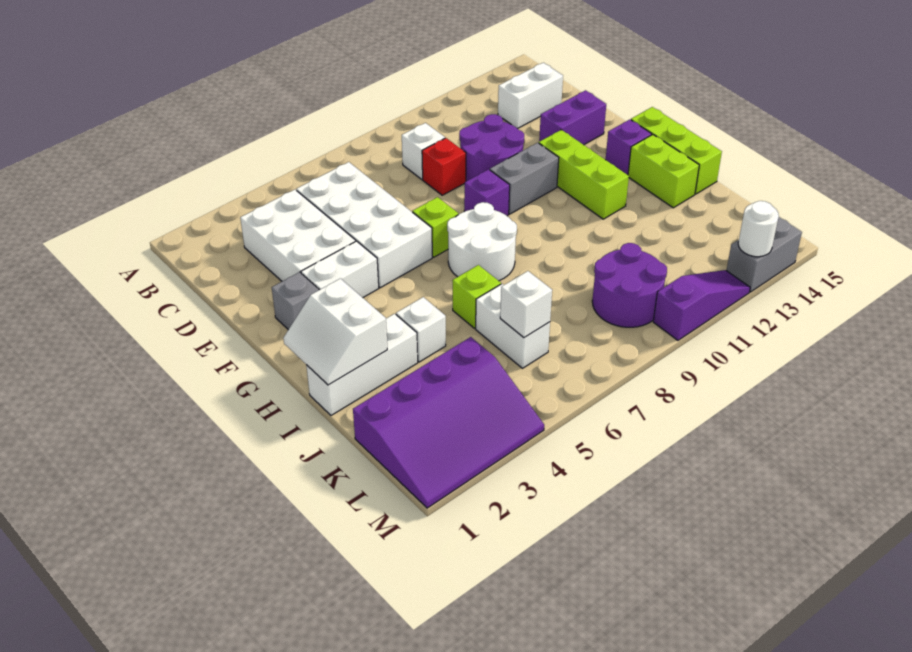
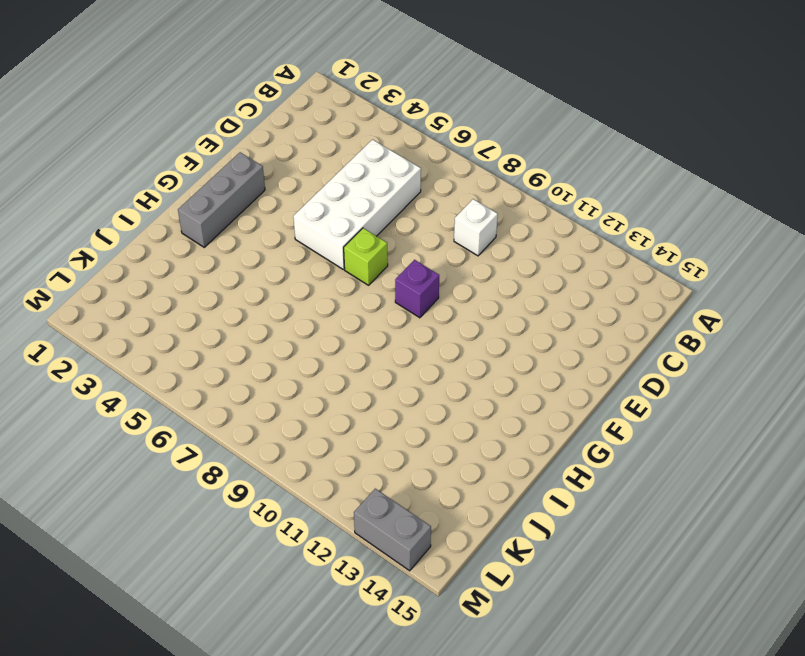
grey 1x3 brick [178,152,265,247] -> grey 1x1 brick [272,272,319,330]
none -> white 2x3 brick [240,190,356,281]
none -> white 1x2 brick [498,63,563,129]
none -> red 1x1 brick [422,138,466,195]

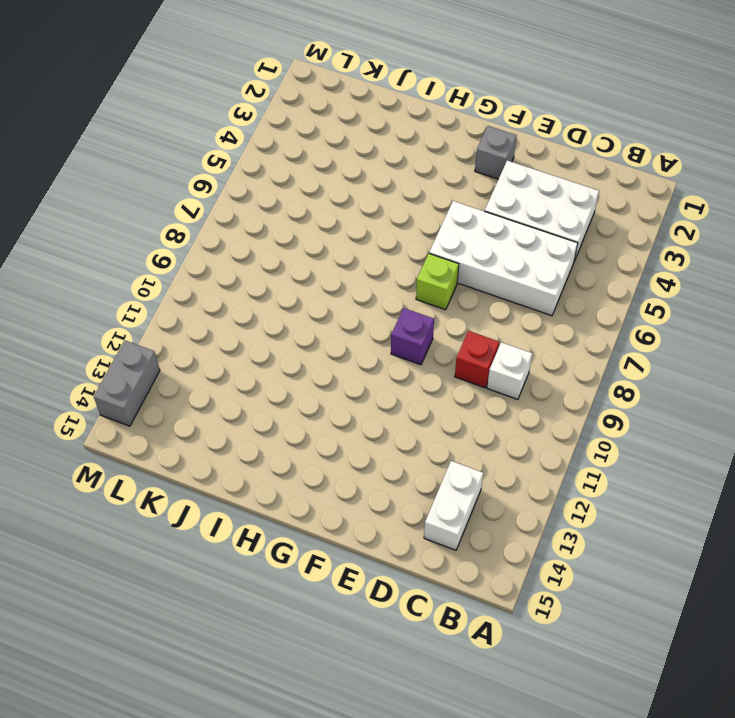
none -> purple 2x2 round brick [459,114,524,181]
none -> purple 1x2 brick [539,90,606,145]
none -> white 1x2 brick [301,241,379,298]

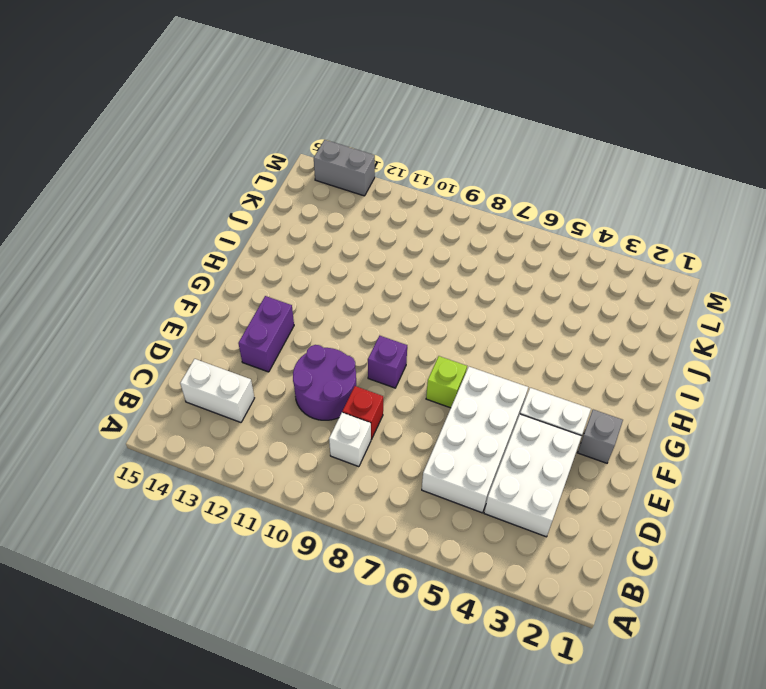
purple 1x2 brick [238,296,294,372] -> purple 1x2 brick turned to [539,90,606,145]
none -> grey 1x2 brick [490,143,559,214]
none -> lime 1x3 brick [539,130,629,219]
none -> white 2x2 round brick [447,202,517,281]

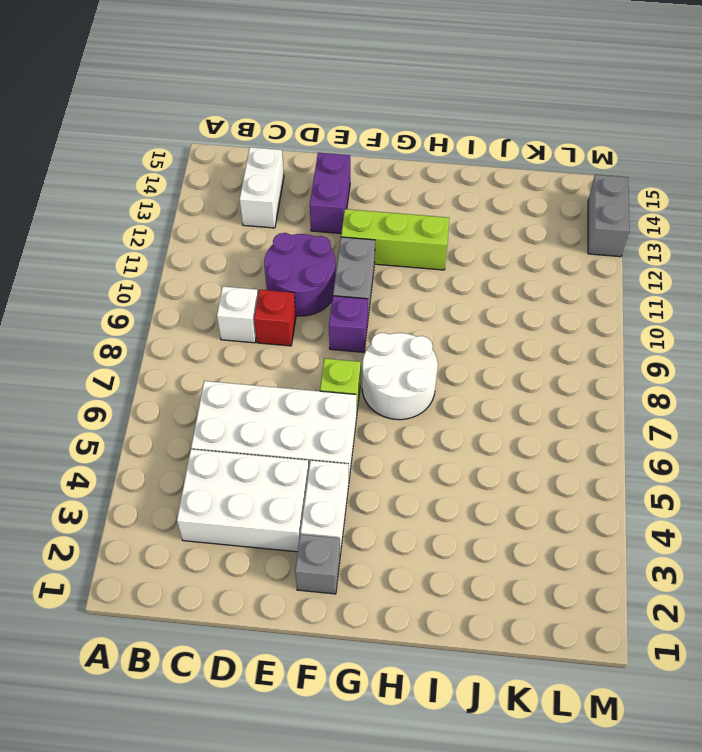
none -> purple 1x1 brick [606,120,652,175]
none -> lime 1x3 brick [631,107,722,194]
none -> lime 1x2 brick [628,135,699,208]

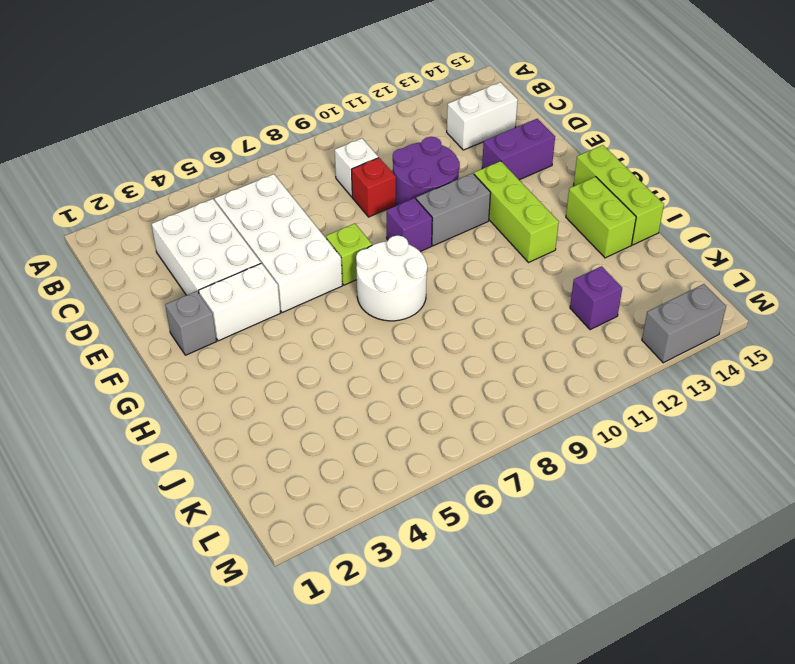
purple 1x1 brick [570,266,622,330] -> purple 1x1 brick moved to [606,120,652,175]
none -> white 1x3 brick [306,314,418,415]
none -> white 1x1 brick [396,297,446,362]
none -> lime 1x1 brick [452,265,501,328]

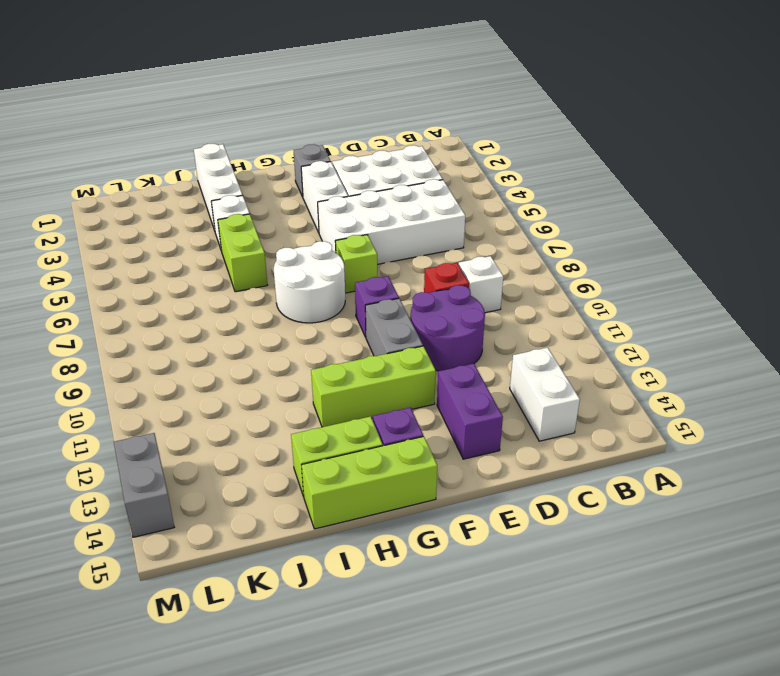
lime 1x2 brick [218,214,267,292] -> lime 1x1 brick [452,265,501,328]
none -> white 1x2 brick [476,284,550,368]
none -> purple 3x4 slope [353,337,544,508]
none -> purple 2x2 round brick [592,243,667,327]

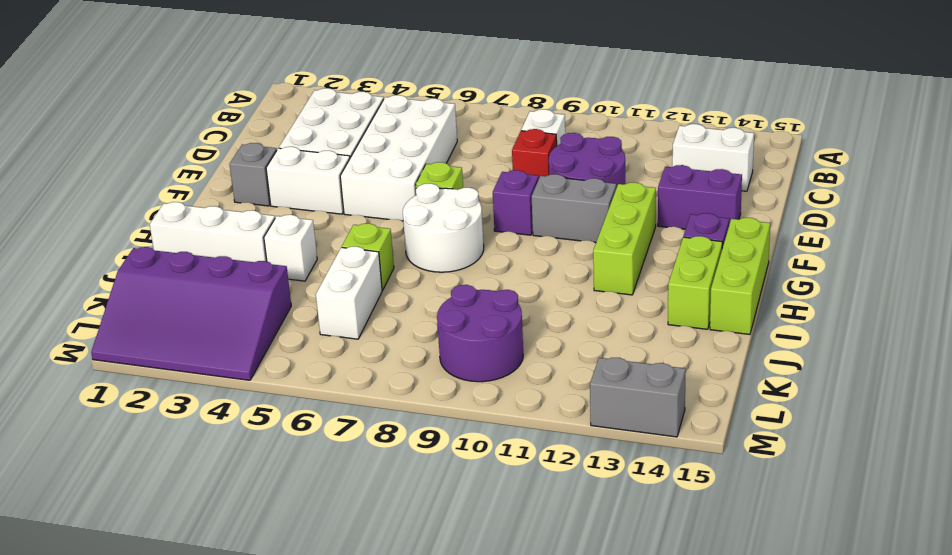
none -> purple 1x3 slope [653,270,750,340]
none -> white 2x2 slope [283,278,387,385]
none -> white 1x1 brick [500,271,552,338]

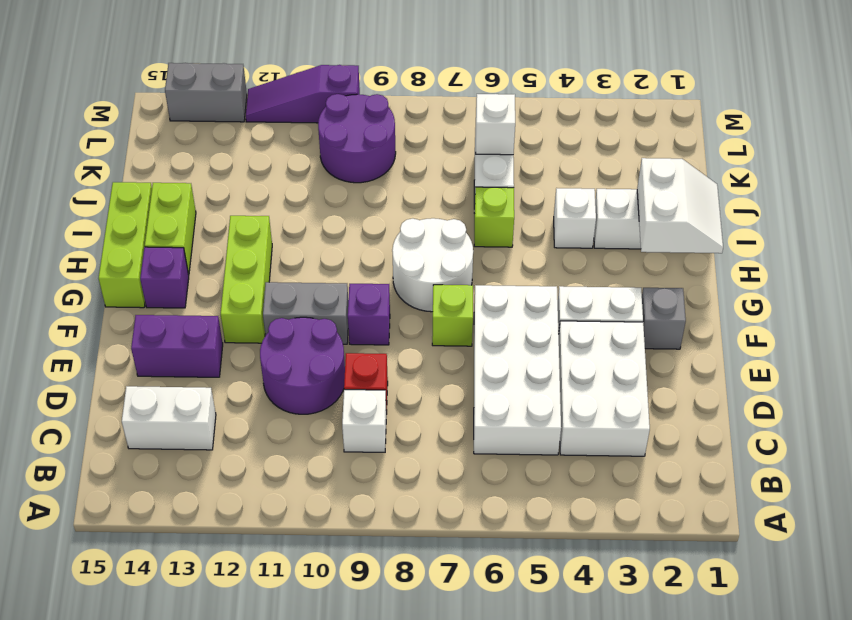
none -> purple 3x4 slope [353,337,544,508]
none -> white 1x1 round brick [738,201,779,257]

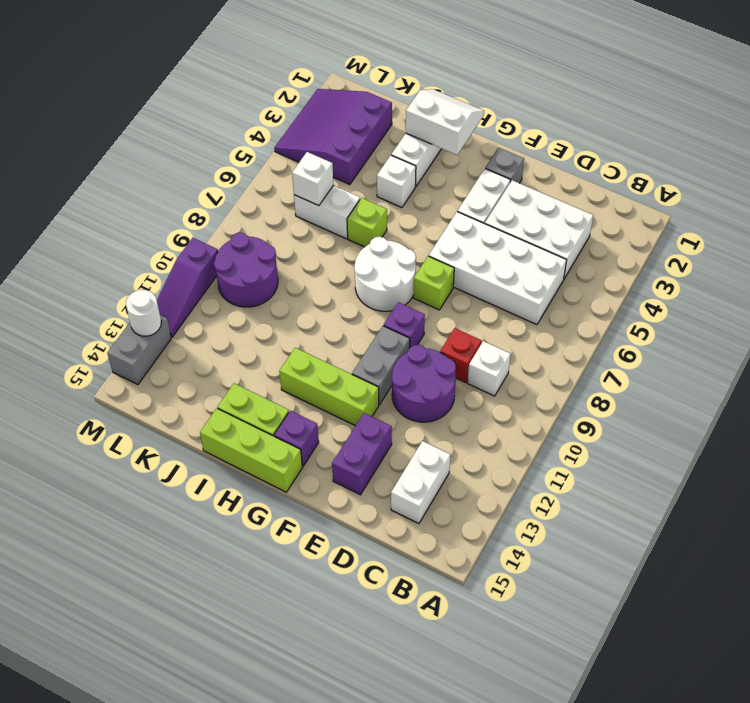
purple 3x3 slope [274,89,392,185] -> purple 3x4 slope [353,337,544,508]

